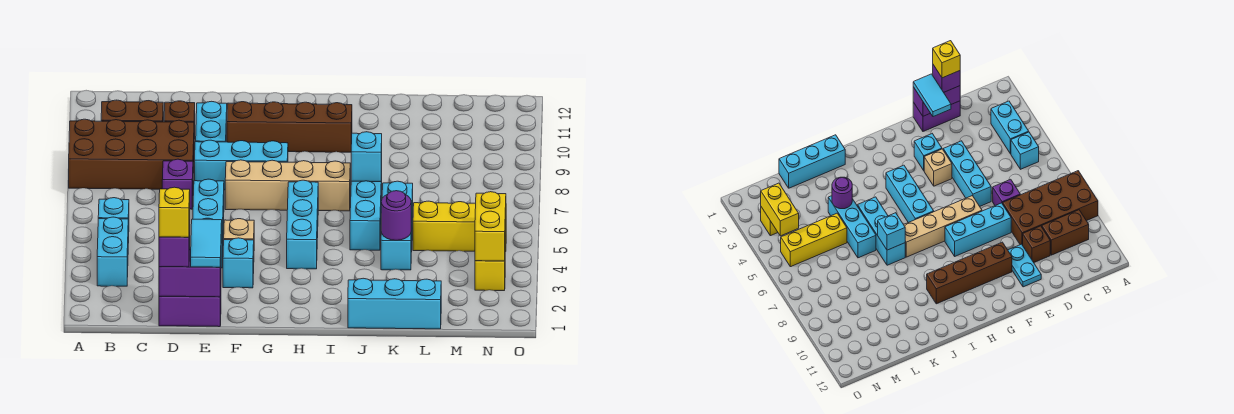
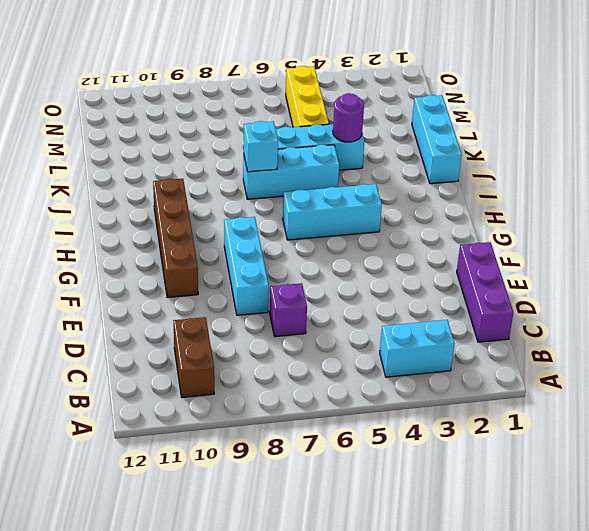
purple 1x3 brick [457,242,513,342] -> purple 1x2 brick [159,296,221,327]
none -> brown 2x4 brick [69,119,194,189]
none -> cyan 1x1 brick [98,198,129,243]
none -> brown 1x1 brick [164,101,195,139]

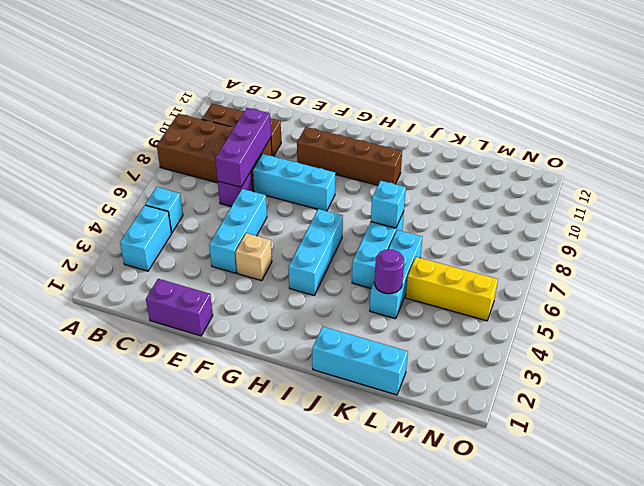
purple 1x3 brick [215,108,271,187] -> none
none -> cyan 1x2 plate [196,101,227,142]
none -> cyan 1x1 brick [223,238,254,288]
none -> tan 1x4 brick [225,160,350,211]

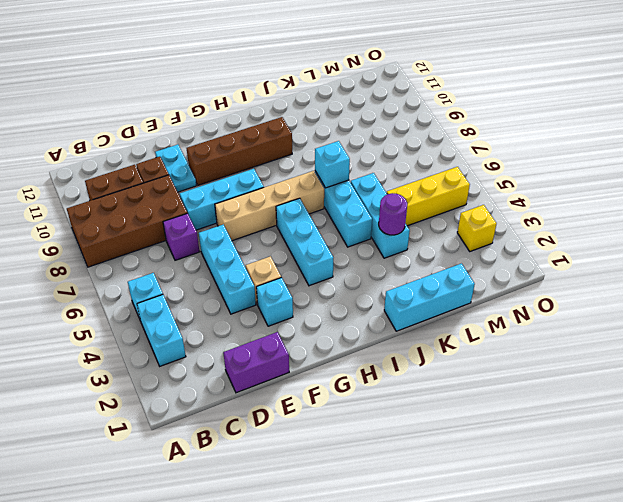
none -> purple 1x2 brick [159,249,221,297]
none -> yellow 1x2 brick [475,192,506,261]
none -> purple 1x1 brick [159,221,190,267]

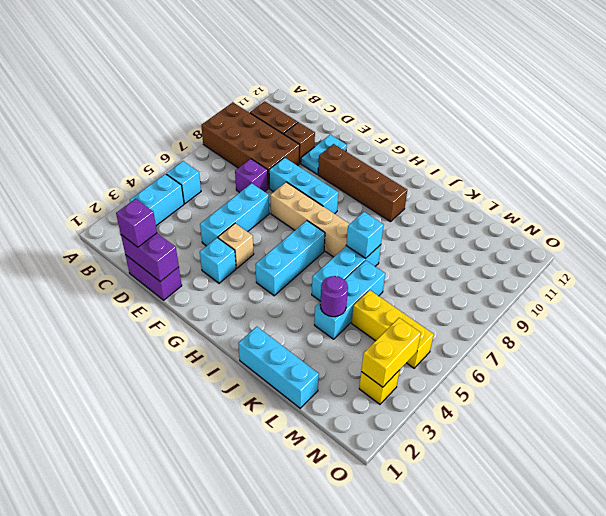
none -> cyan 1x2 tile [191,219,222,267]
none -> yellow 1x1 brick [159,187,190,237]

